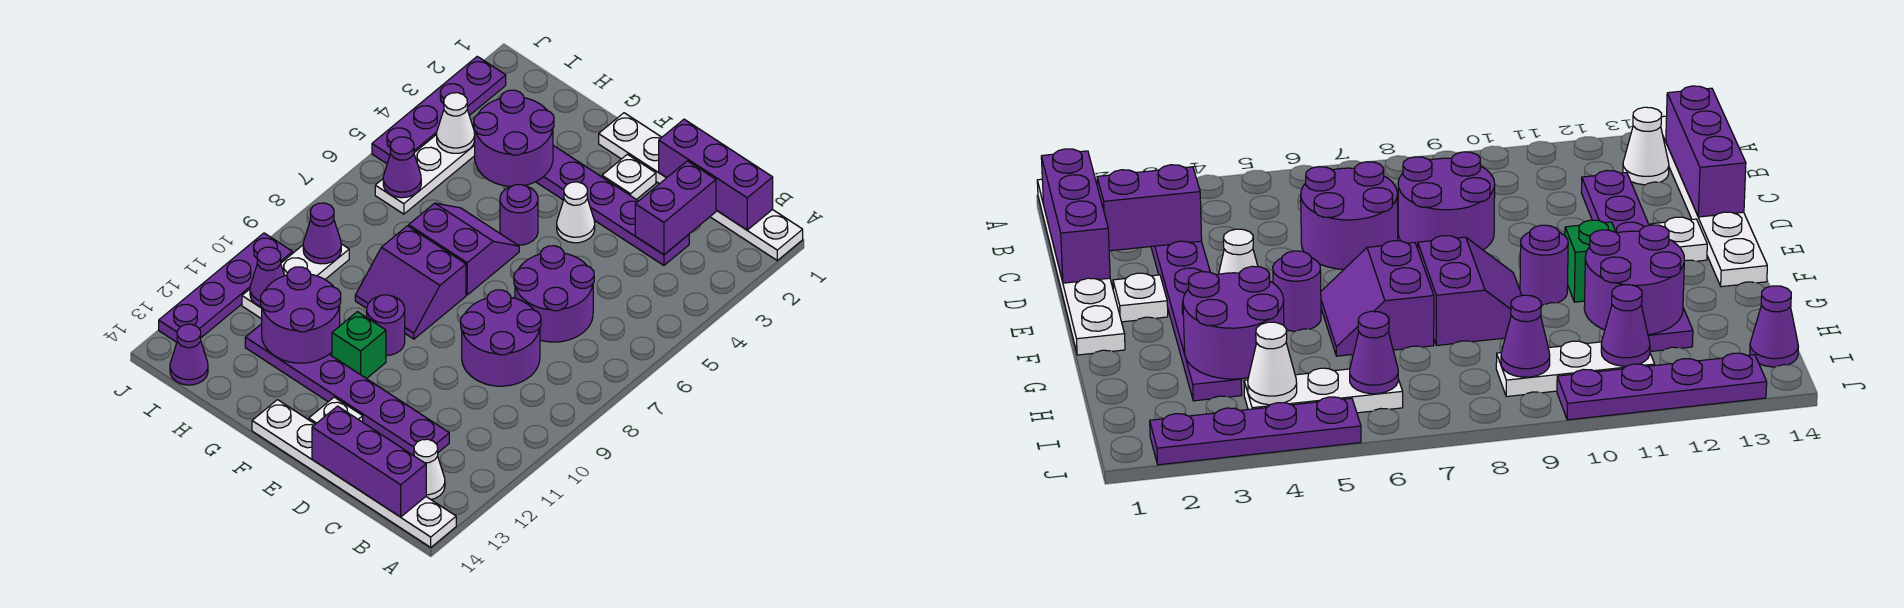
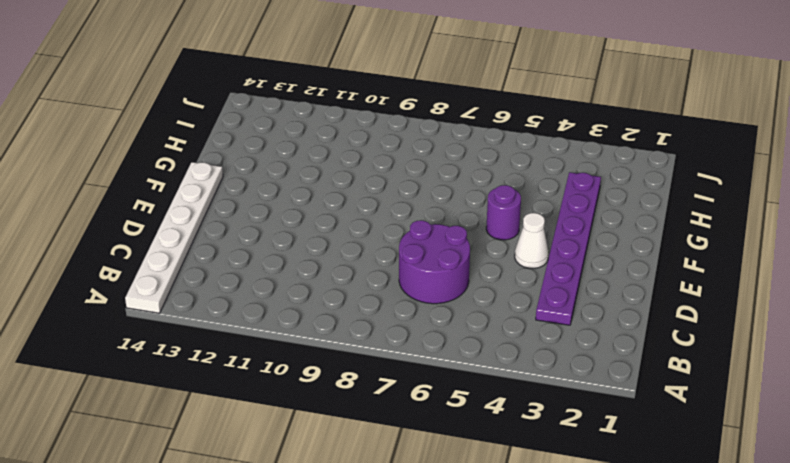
none -> white 1x6 plate [599,113,803,260]
none -> white 1x1 cone [414,439,445,499]
none -> purple 2x2 round brick [461,290,541,386]

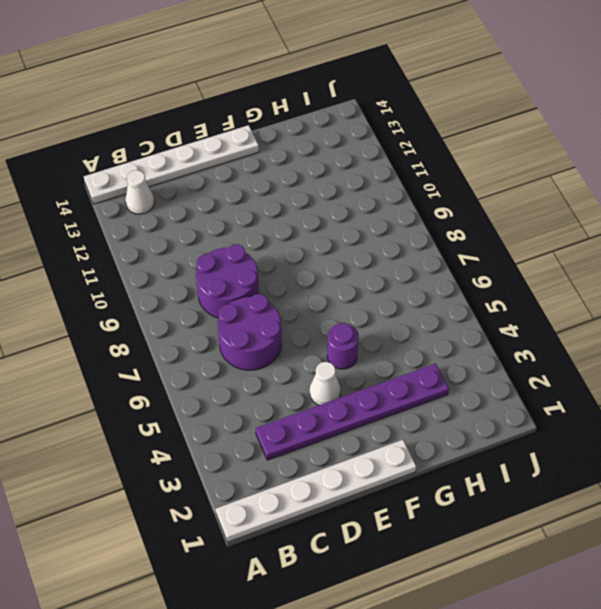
none -> purple 1x6 plate [245,324,449,456]
none -> white 1x1 plate [602,154,656,200]
none -> white 1x1 plate [309,397,363,424]

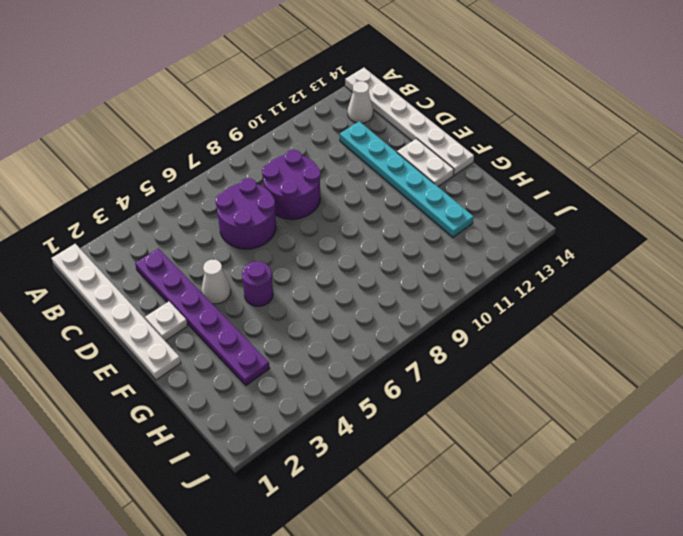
cyan 1x6 plate [340,121,474,237] -> purple 1x6 plate [245,324,449,456]
white 1x2 plate [397,139,454,186] -> white 1x1 plate [309,397,363,424]
none -> purple 2x2 slope [409,203,519,295]
none -> purple 2x2 slope [355,226,466,339]
none -> purple 1x1 round brick [367,295,405,355]

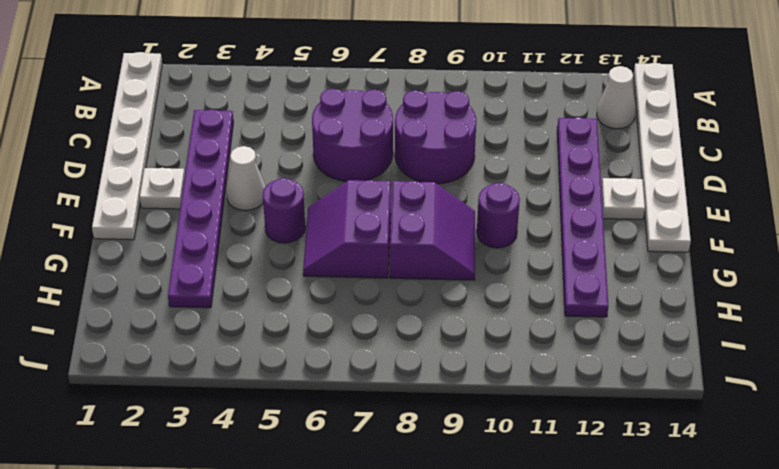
none -> green 1x1 brick [332,312,386,379]
none -> white 1x3 plate [375,134,475,214]
none -> white 1x3 plate [242,244,349,319]

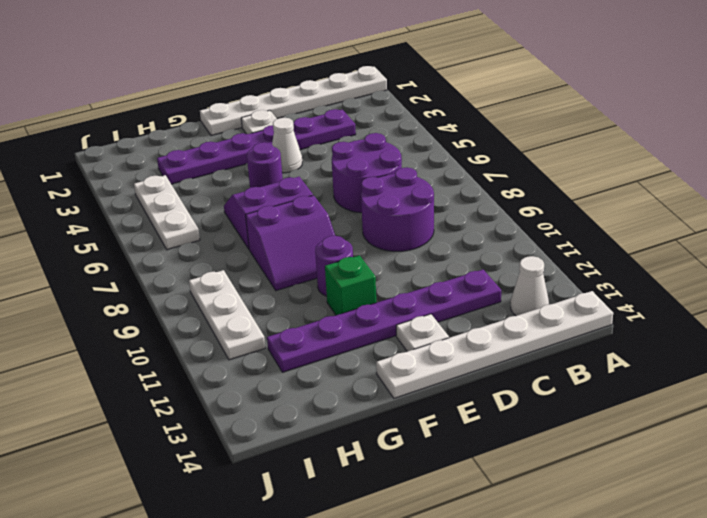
none -> purple 1x1 cone [170,324,208,385]
none -> purple 1x4 plate [372,56,506,164]
none -> purple 1x4 plate [159,233,293,342]

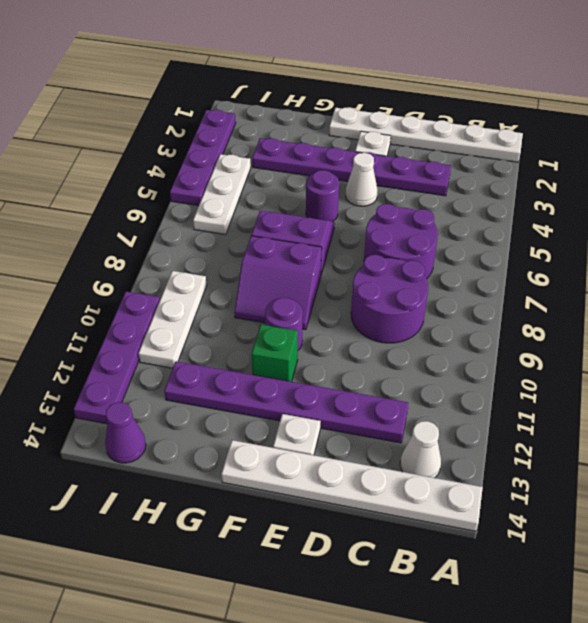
none -> purple 1x3 brick [659,119,773,230]
none -> purple 1x3 brick [312,406,426,517]
none -> purple 1x2 brick [635,161,716,255]

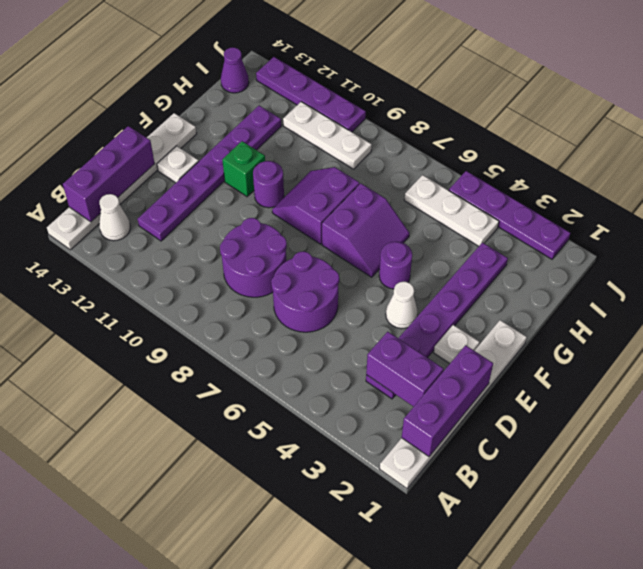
none -> purple 2x2 round brick [474,90,554,186]
none -> purple 2x2 round brick [261,267,341,363]
none -> white 1x1 cone [437,93,475,153]

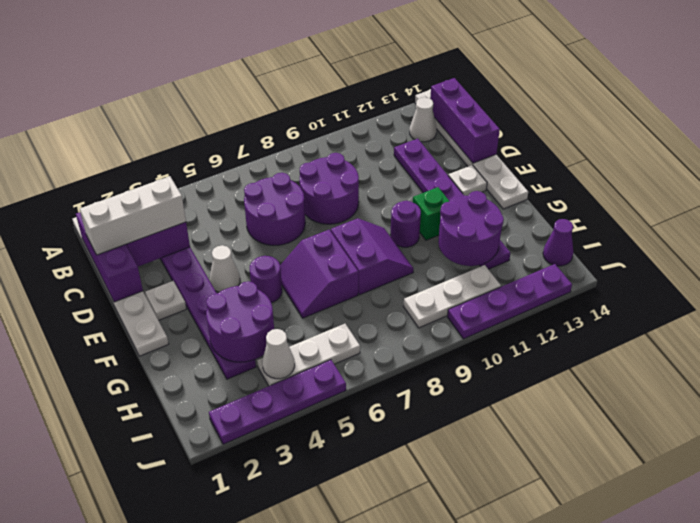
white 1x3 brick [80,176,186,255] -> none
none -> purple 1x1 cone [383,137,421,198]
none -> purple 1x1 cone [303,203,341,264]
none -> purple 1x1 cone [250,247,285,307]

